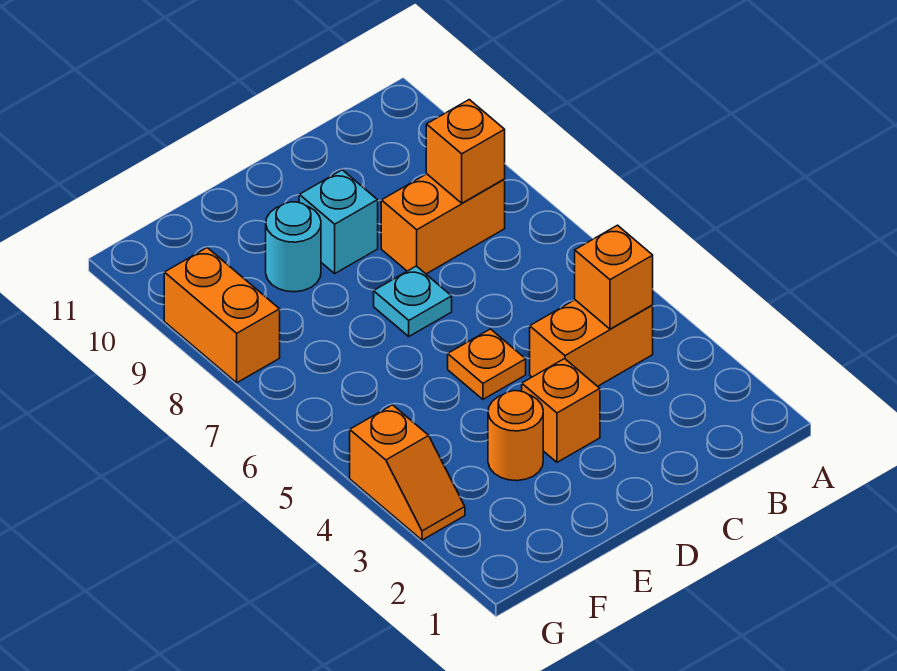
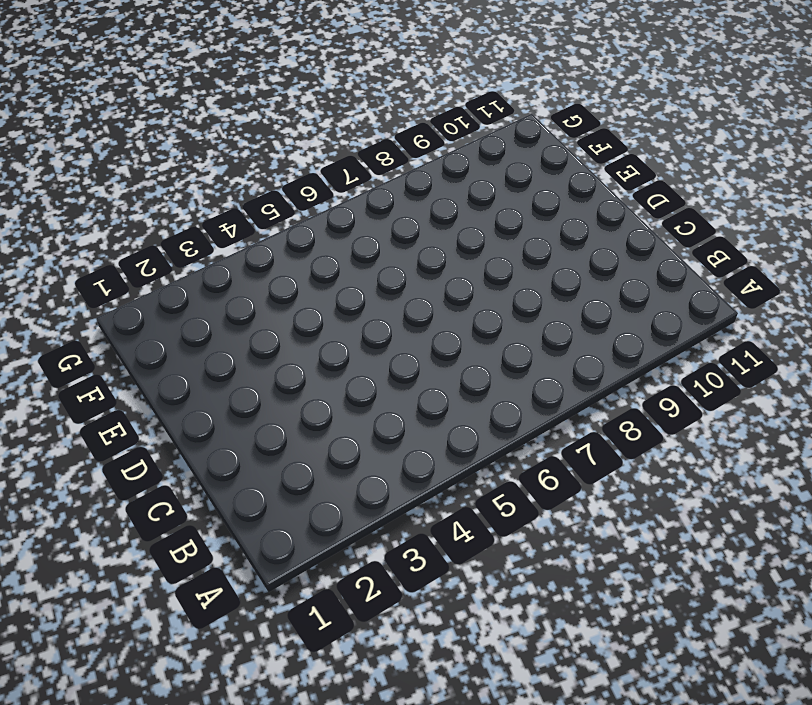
none -> orange 1x2 brick [530,300,653,386]
none -> orange 1x2 brick [381,174,505,274]
none -> orange 1x1 brick [522,359,600,462]

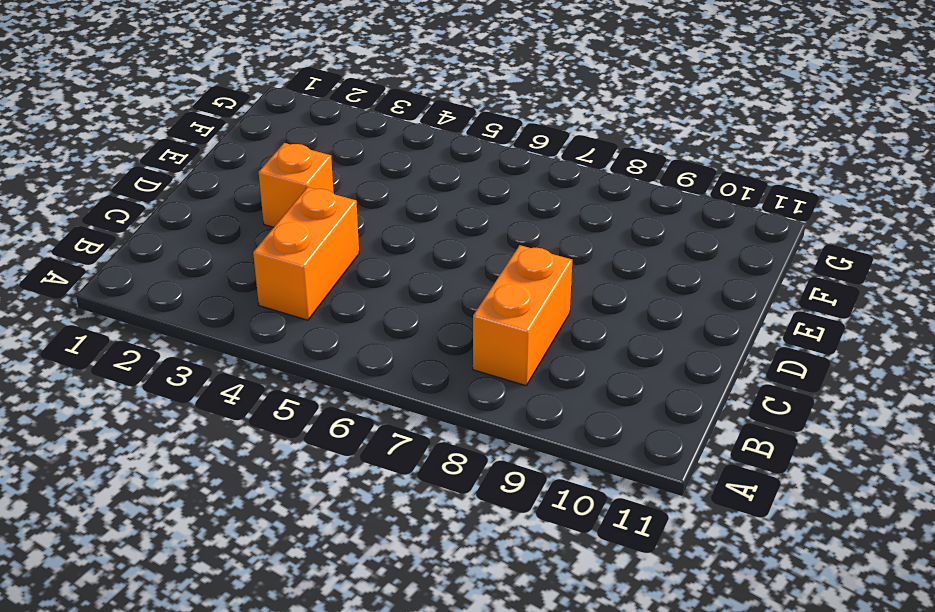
none -> orange 1x1 plate [448,329,526,399]
none -> cyan 1x1 plate [374,266,452,336]
none -> cyan 1x1 brick [299,170,378,273]

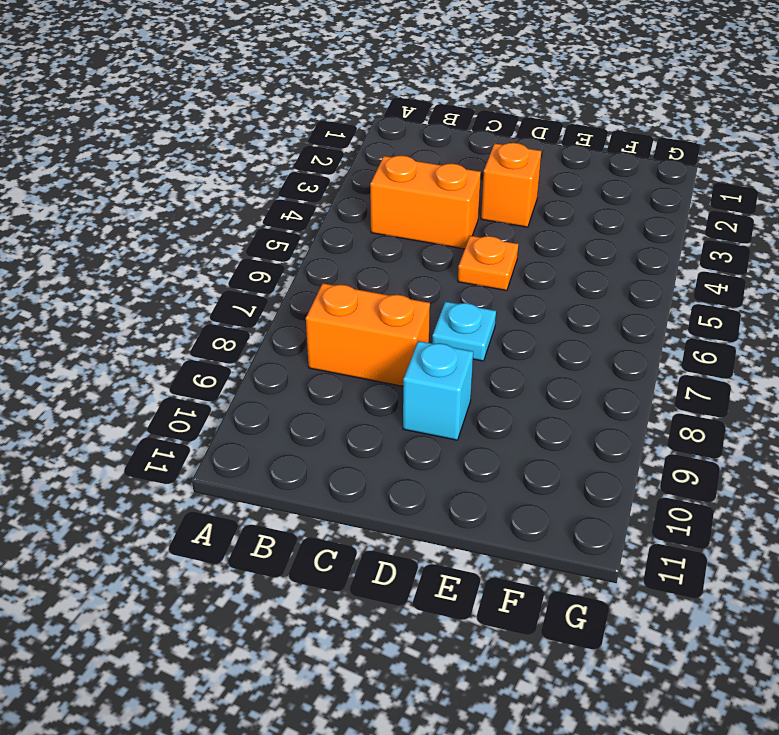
none -> orange 1x1 round brick [488,391,543,481]
none -> cyan 1x1 round brick [266,202,321,292]
none -> orange 1x2 slope [350,405,465,540]

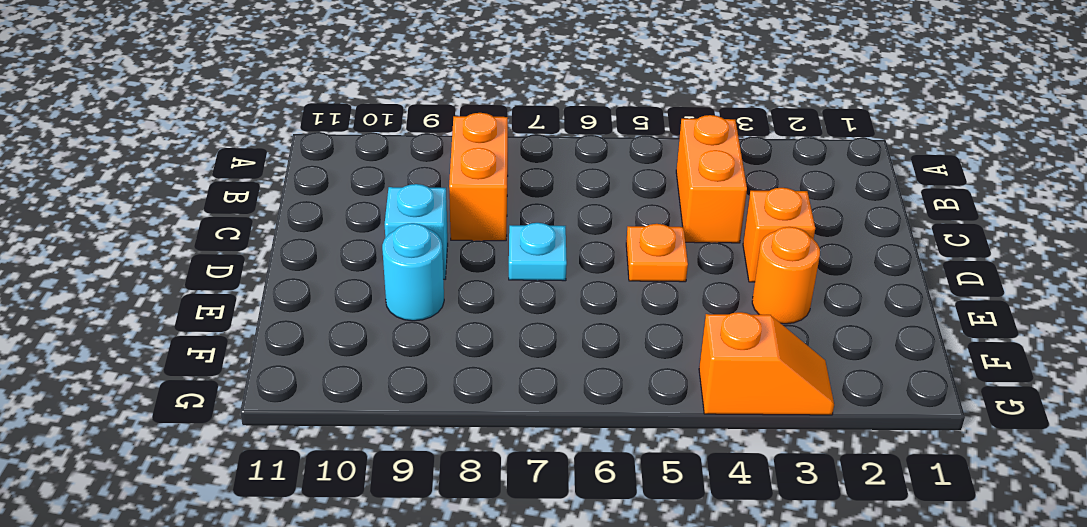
none -> orange 1x2 brick [164,248,280,383]
none -> orange 1x1 brick [575,225,653,329]
none -> orange 1x1 brick [426,100,505,203]

